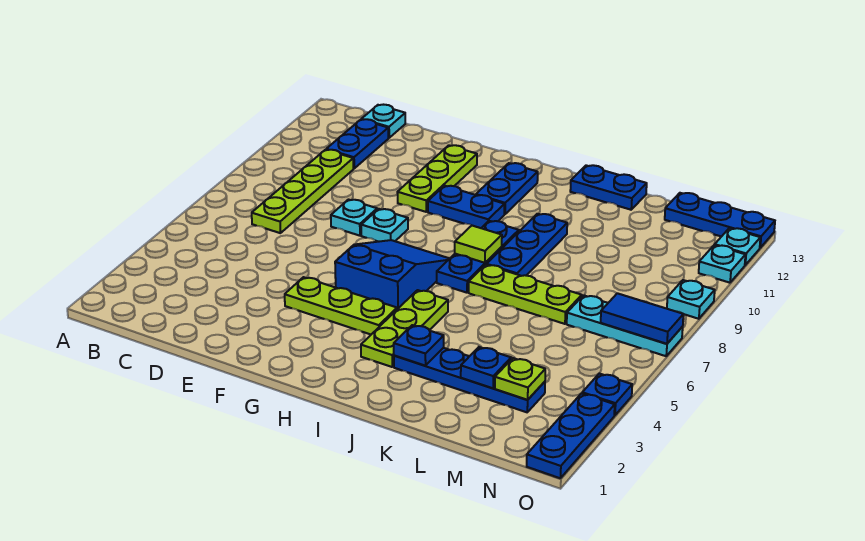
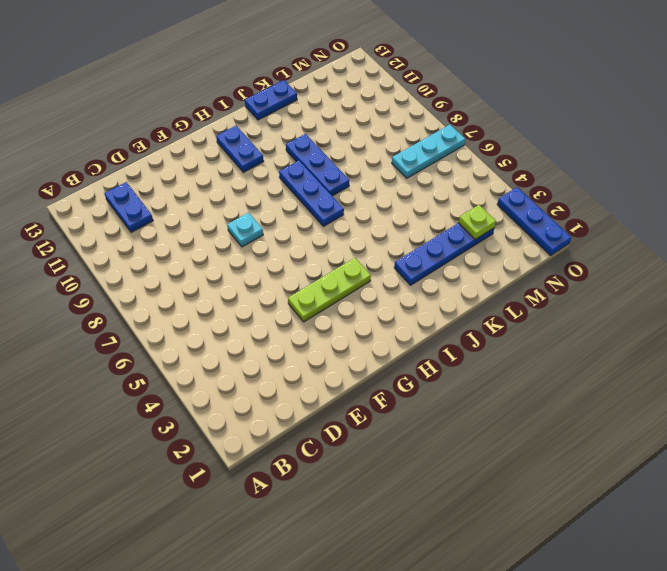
none -> lime 1x4 plate [252,150,353,233]
none -> cyan 1x1 plate [362,105,405,138]
none -> cyan 1x1 plate [331,200,377,236]

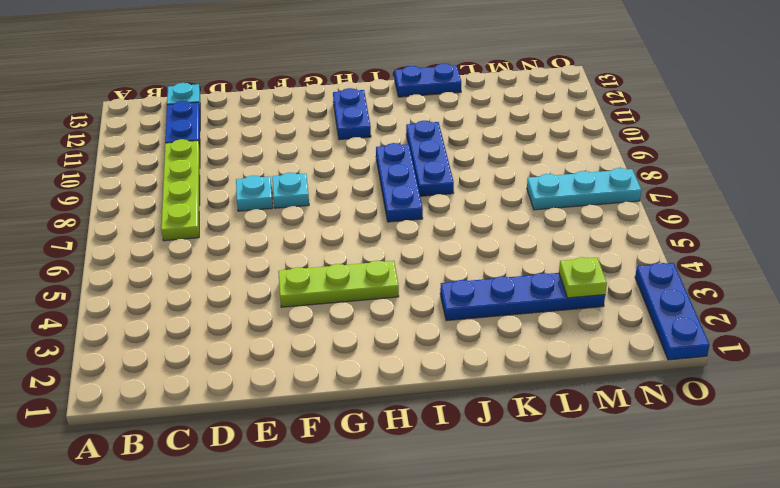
none -> lime 1x3 plate [397,145,477,212]
none -> blue 2x3 slope [335,240,450,309]
none -> blue 1x2 plate [428,186,505,228]

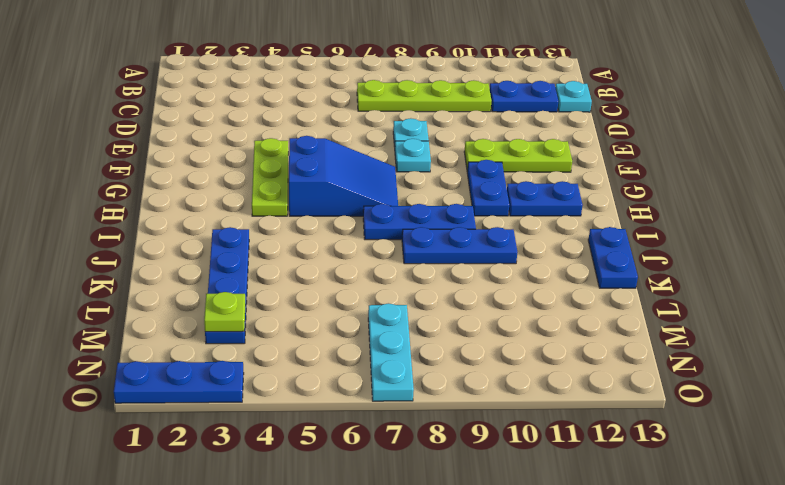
none -> lime 1x3 plate [361,290,448,367]
none -> lime 1x3 plate [469,265,582,324]
none -> blue 1x3 plate [665,193,775,248]

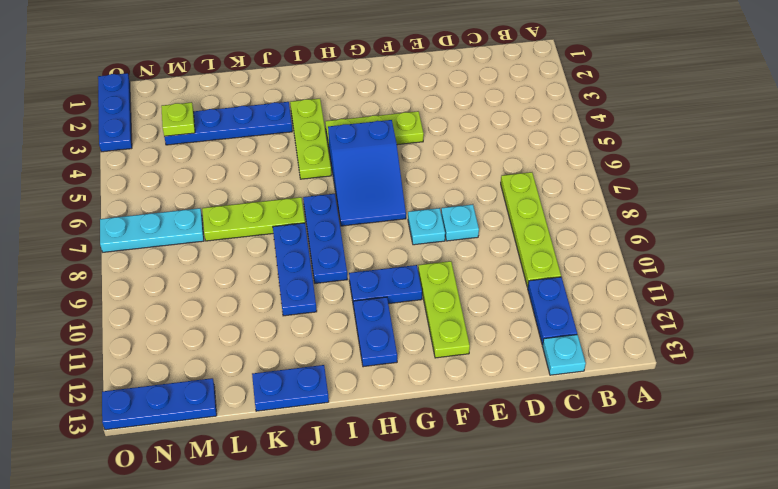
none -> blue 1x1 plate [582,373,632,415]
none -> cyan 1x1 plate [667,280,715,319]
none -> cyan 1x1 plate [699,245,745,283]

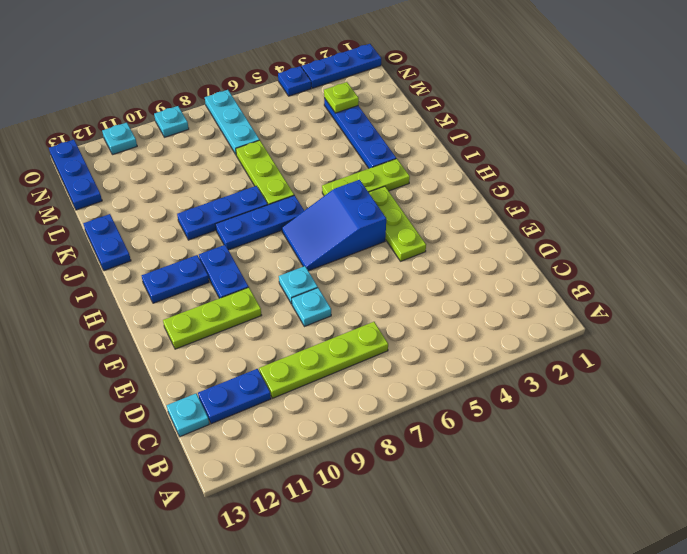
none -> cyan 1x1 plate [715,228,760,265]
none -> lime 1x1 tile [455,226,502,263]
none -> blue 1x1 plate [394,325,444,366]

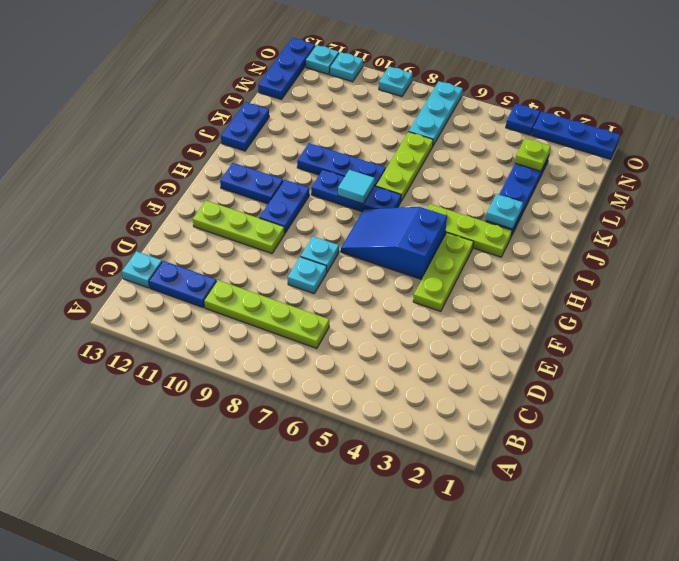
cyan 1x1 tile [338,170,375,204] -> lime 1x1 tile [455,226,502,263]
cyan 1x1 plate [486,194,523,229] -> blue 1x1 plate [394,325,444,366]
none -> blue 1x1 plate [461,347,511,388]
none -> blue 1x2 tile [601,293,683,344]

